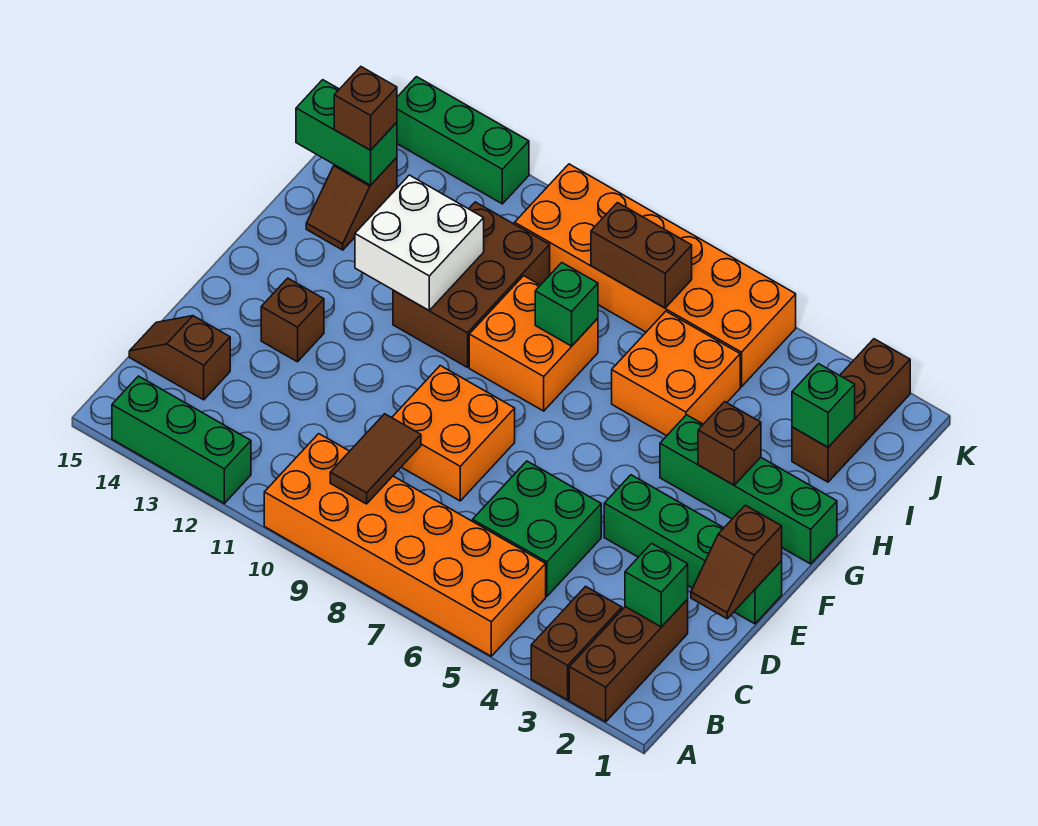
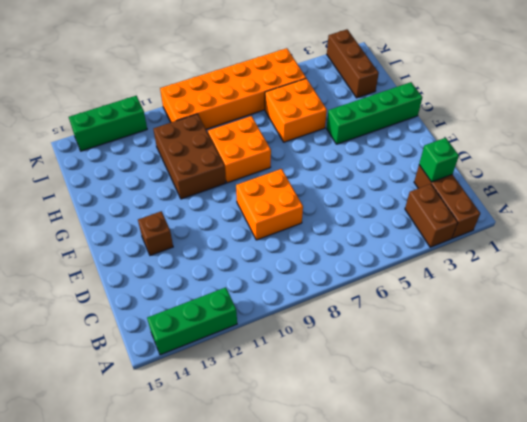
none -> orange 2x6 brick [264,434,546,656]
none -> green 2x2 brick [473,461,601,596]
none -> brown 1x2 slope [129,316,230,400]

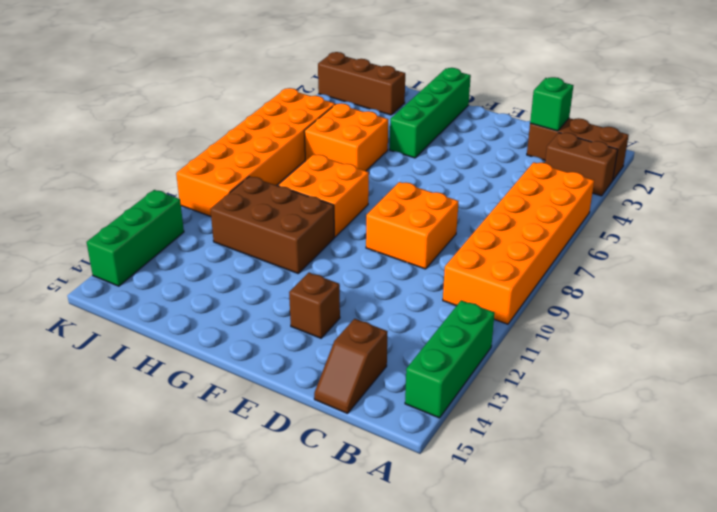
none -> green 2x2 brick [473,461,601,596]
none -> green 1x4 brick [604,475,782,624]
none -> brown 1x2 slope [306,157,397,250]

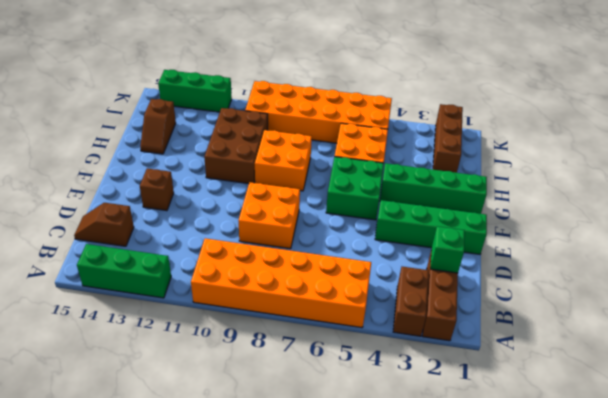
green 2x2 brick [326,157,384,220] -> green 2x2 brick moved to [473,461,601,596]
none -> brown 1x2 tile [330,414,421,504]
none -> brown 1x2 slope [691,505,782,619]
none -> brown 1x1 brick [698,402,761,485]

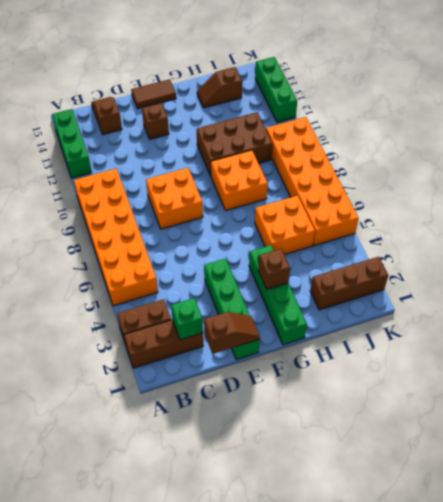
brown 1x2 slope [204,312,260,354] -> brown 1x2 slope turned to [691,505,782,619]
brown 1x2 tile [131,79,176,109] -> brown 1x2 tile moved to [330,414,421,504]
none -> green 2x2 brick [473,461,601,596]
none -> white 2x2 brick [355,175,484,310]
none -> green 1x1 brick [535,263,598,346]

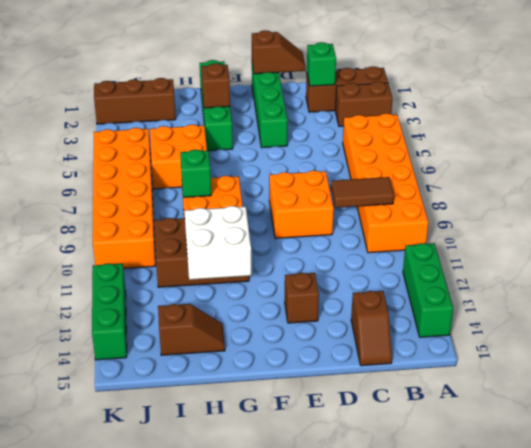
none -> green 2x2 brick [473,461,601,596]
none -> green 1x1 brick [792,364,855,447]
none -> green 1x2 brick [296,80,397,185]

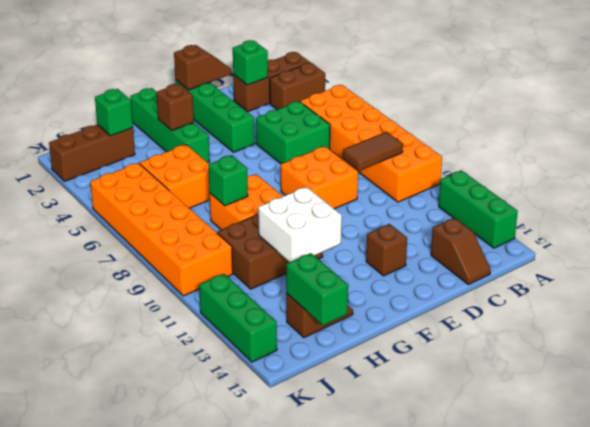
none -> brown 1x2 brick [591,203,692,308]
none -> brown 1x1 brick [334,67,397,150]

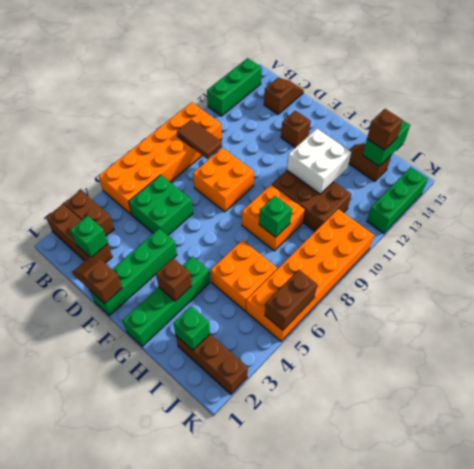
brown 1x2 brick [265,270,317,330] -> brown 1x2 brick moved to [591,203,692,308]

